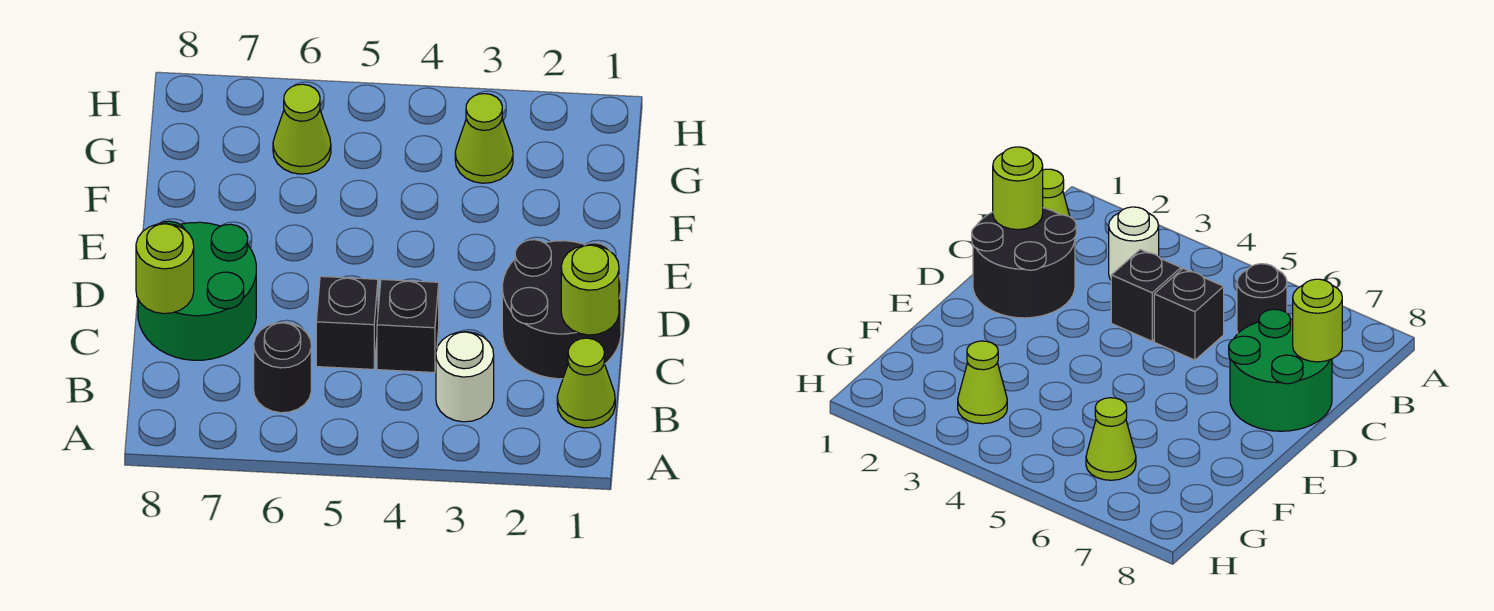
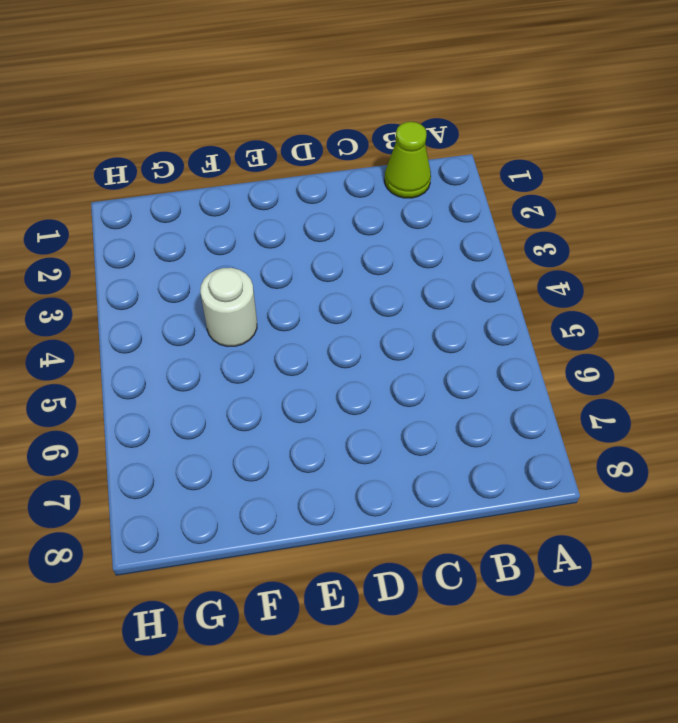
white 1x1 round brick [200,268,257,347] -> white 1x1 round brick moved to [436,332,494,422]
none -> black 1x1 round brick [254,322,311,413]
none -> black 2x2 round brick [502,240,621,379]

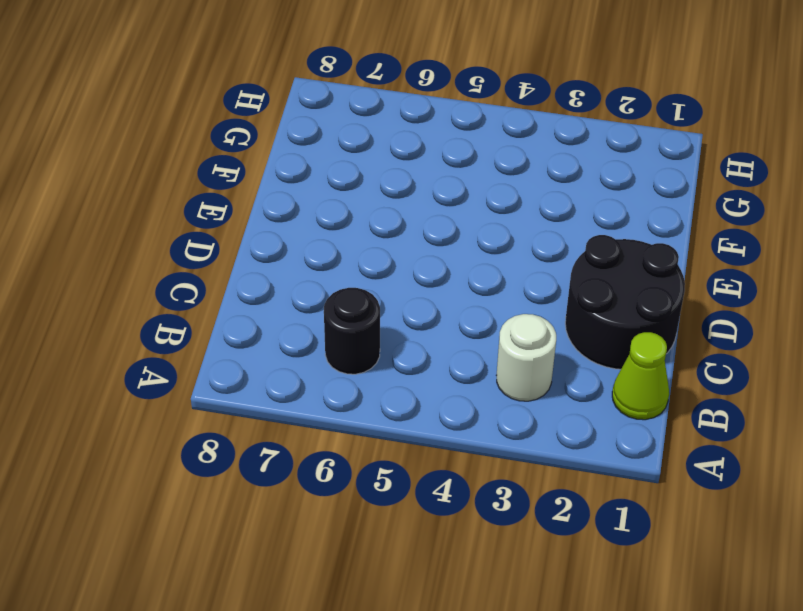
none -> black 1x1 brick [377,279,439,373]
none -> black 1x1 brick [316,276,378,369]

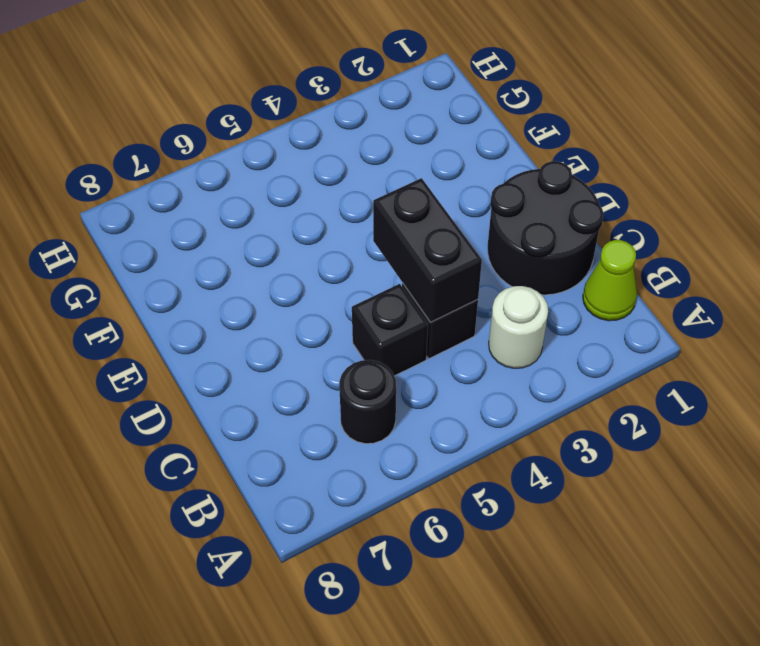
black 1x2 brick [373,178,482,322] -> none
none -> green 2x2 round brick [138,221,256,360]
none -> lime 1x1 cone [455,94,513,183]

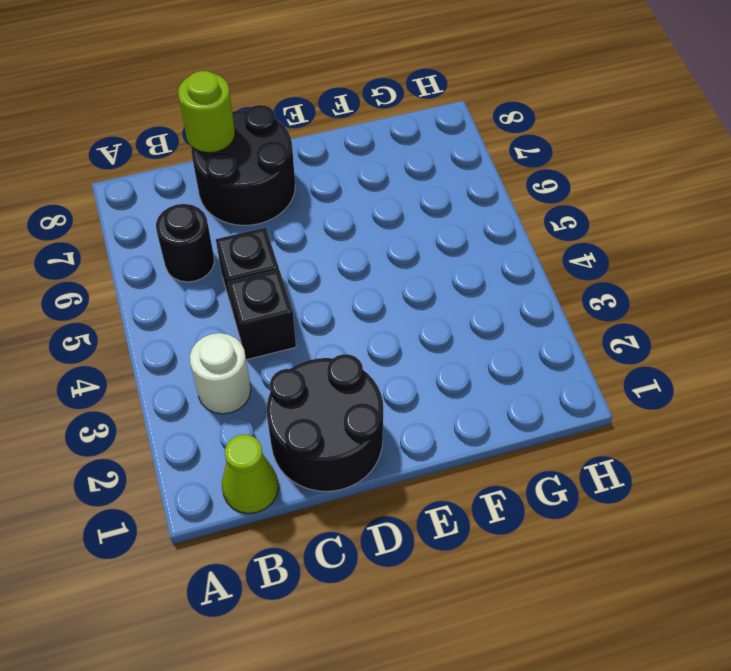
black 2x2 round brick [191,105,295,225] -> green 2x2 round brick [138,221,256,360]
none -> lime 1x1 cone [455,94,513,183]
none -> lime 1x1 cone [273,84,331,174]

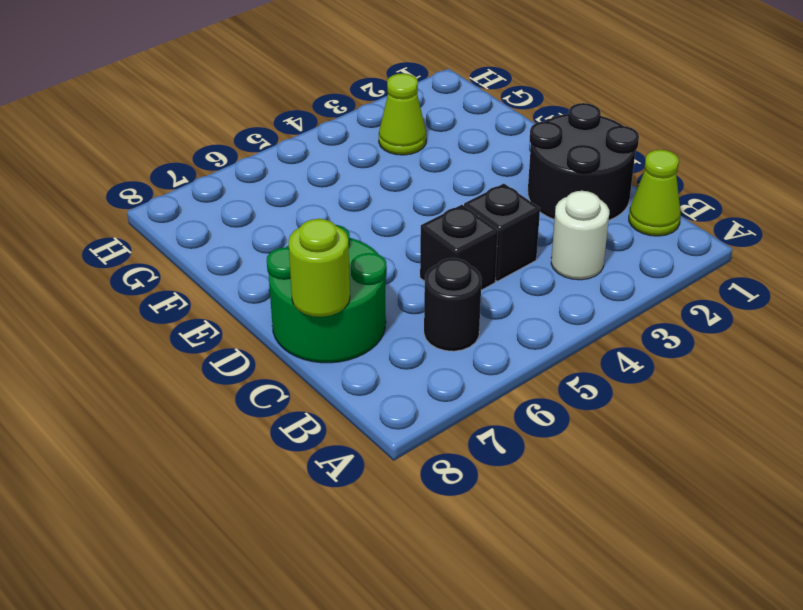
none -> lime 1x1 cone [273,84,331,174]
none -> lime 1x1 round brick [561,245,619,335]

